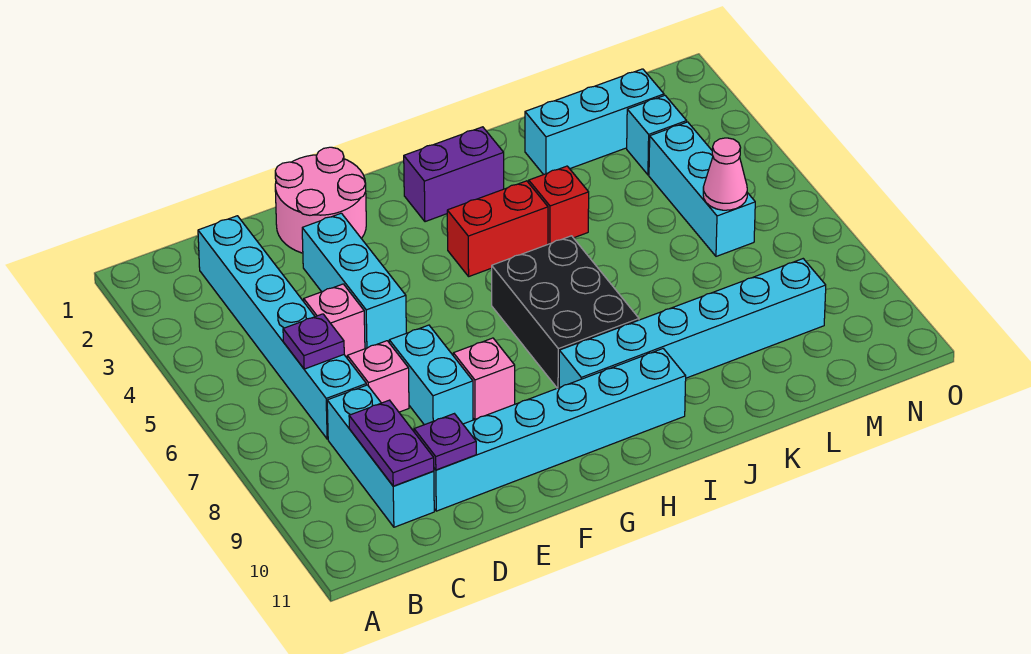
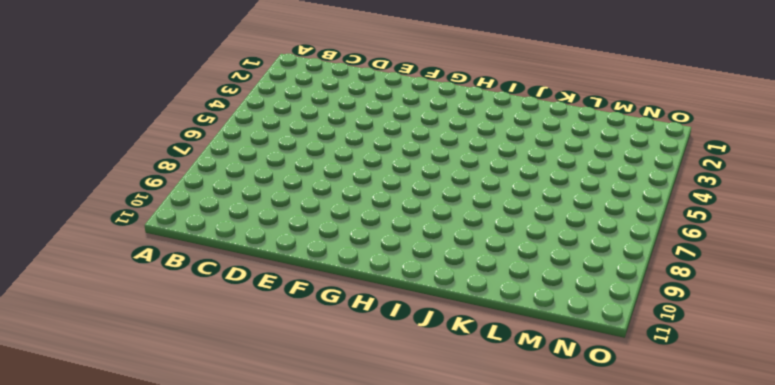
none -> cyan 1x6 brick [198,216,366,439]
none -> cyan 1x3 brick [327,385,434,527]
none -> pink 1x1 brick [304,284,365,358]

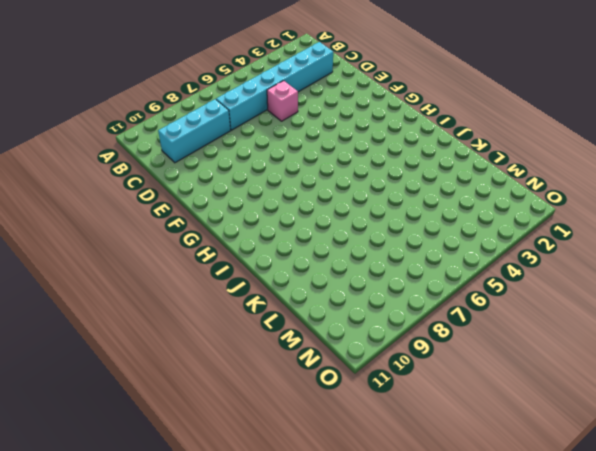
none -> pink 1x1 brick [347,341,409,412]
none -> cyan 1x6 brick [434,349,686,511]
none -> pink 2x2 round brick [275,147,366,253]

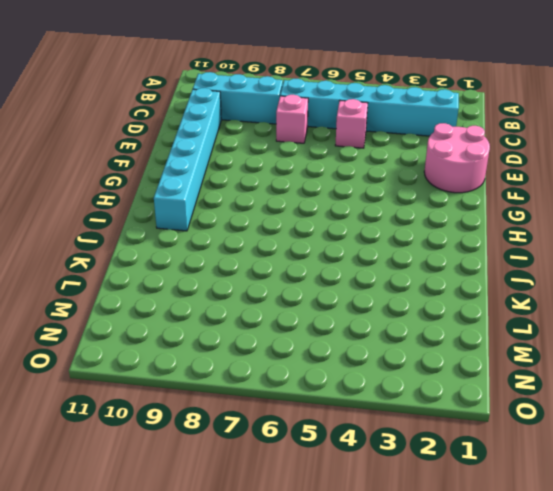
none -> cyan 1x3 brick [302,213,406,349]
none -> cyan 1x2 brick [389,325,473,425]
none -> pink 1x1 brick [453,338,515,420]

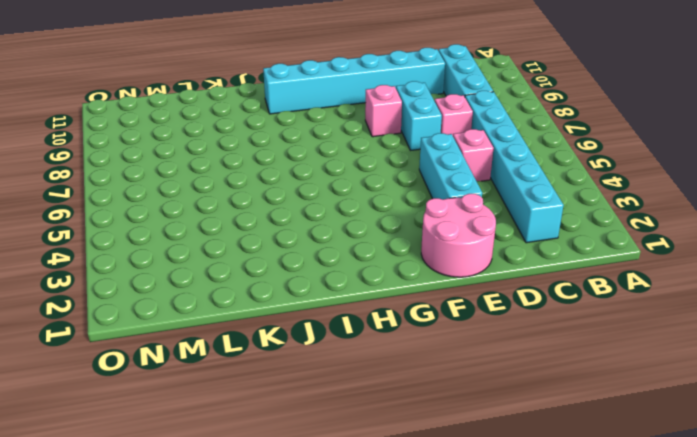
none -> purple 1x2 brick [404,127,504,222]
none -> red 1x2 brick [447,181,548,276]
none -> black 2x3 brick [492,236,639,388]

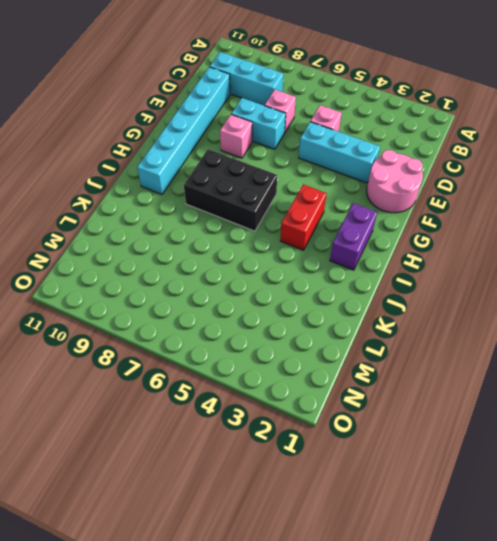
none -> cyan 1x6 brick [198,216,366,439]
none -> cyan 1x6 brick [559,259,826,387]
none -> red 1x1 brick [529,166,589,244]

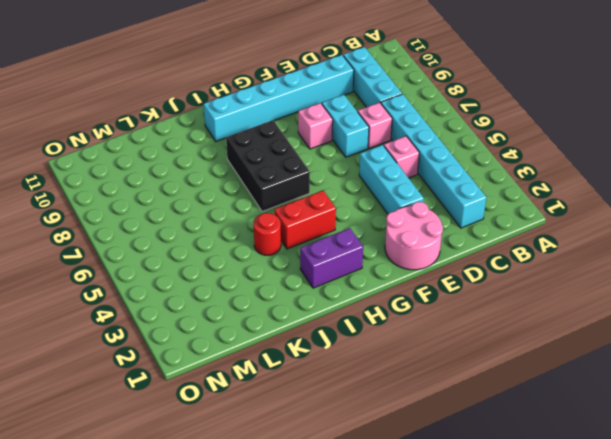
red 1x1 round brick [254,213,281,255] -> red 1x1 brick [529,166,589,244]
none -> cyan 1x6 brick [559,259,826,387]
none -> cyan 1x3 brick [525,69,664,175]
none -> cyan 1x1 brick [627,95,687,175]

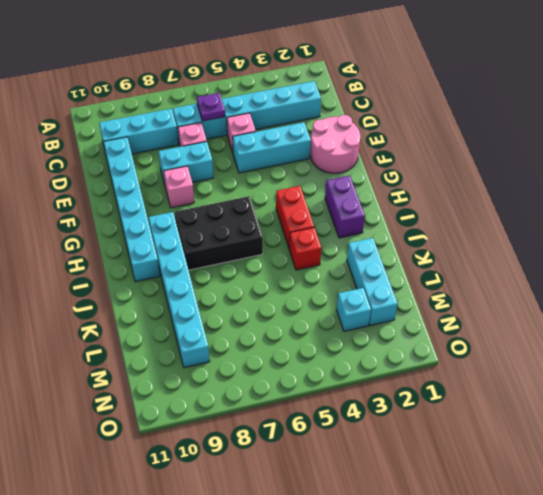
none -> cyan 1x3 brick [649,122,755,256]
none -> purple 1x2 plate [349,400,434,486]
none -> purple 1x1 plate [414,414,476,470]

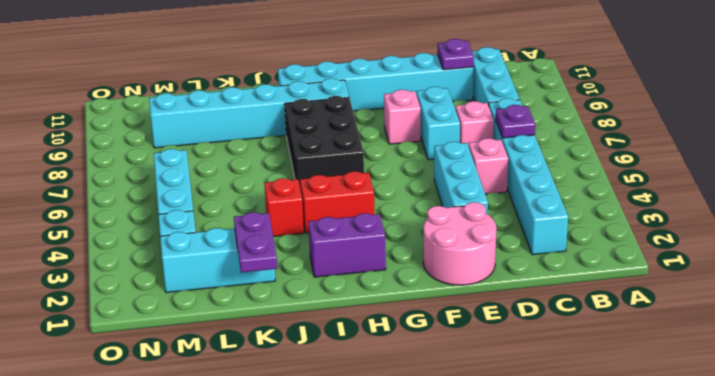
purple 1x2 plate [234,212,277,273] -> purple 1x2 plate moved to [349,400,434,486]
none -> pink 1x1 cone [703,138,747,210]

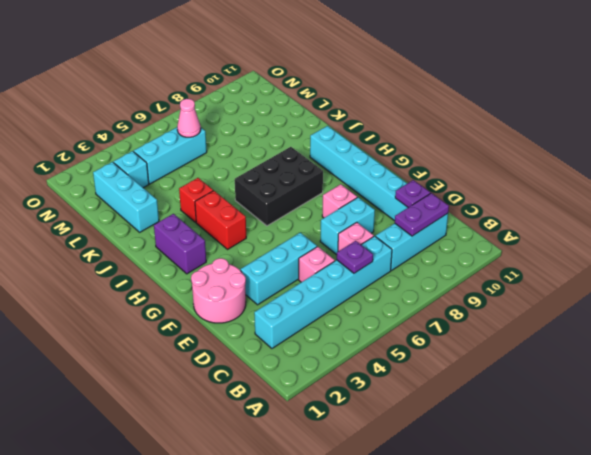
none -> cyan 1x6 brick [559,259,826,387]

